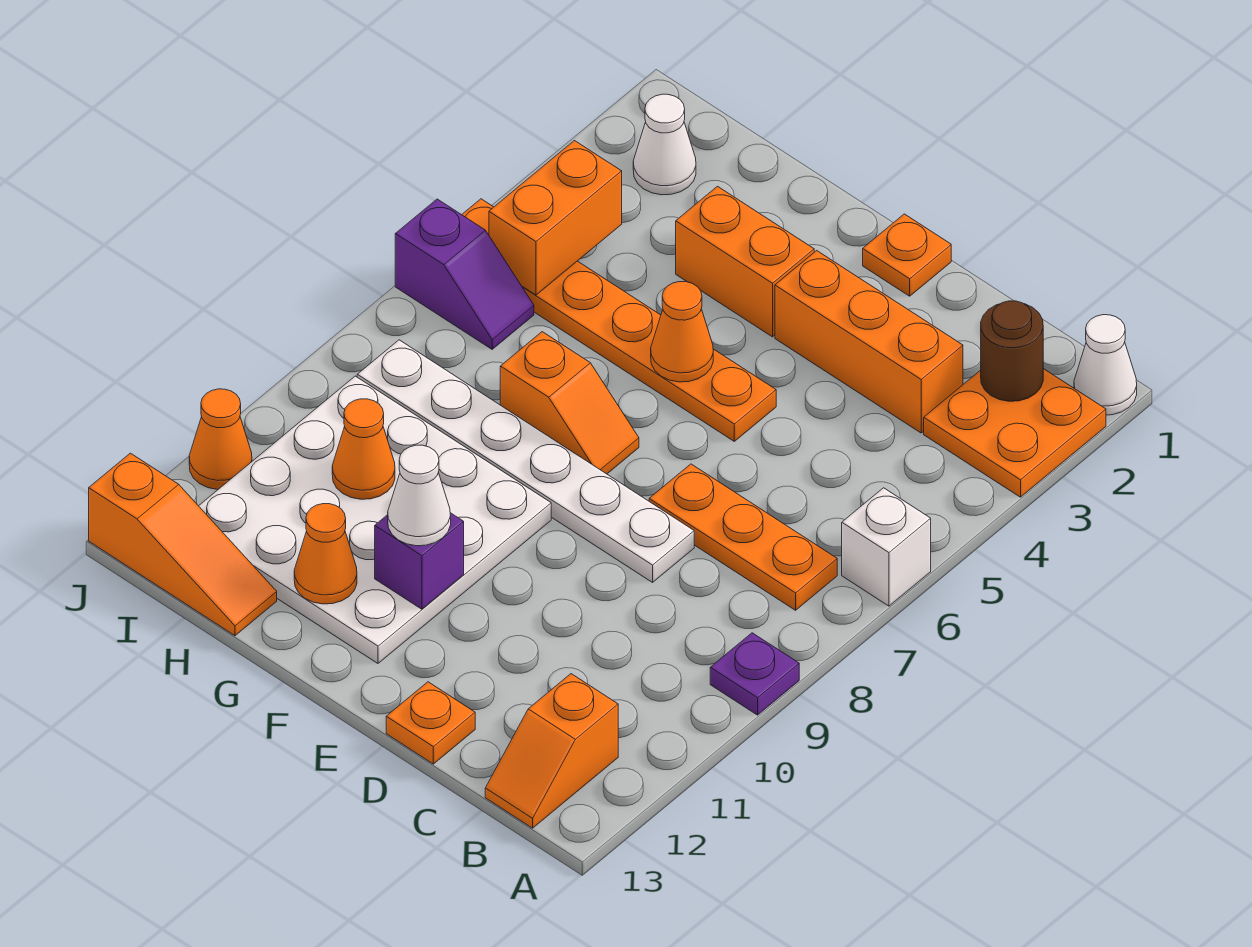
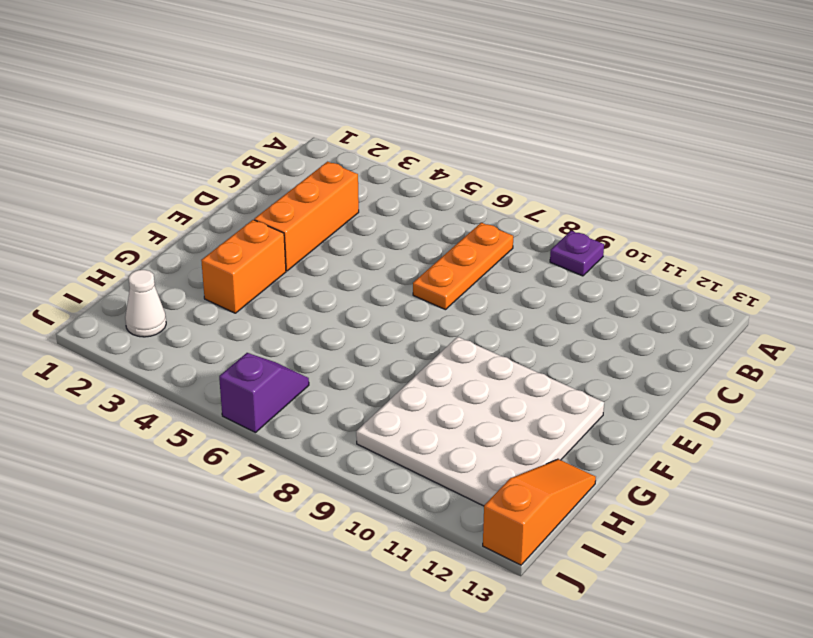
none -> white 1x1 cone [1074,315,1137,415]
none -> orange 2x2 plate [924,369,1106,497]
none -> white 1x1 brick [842,488,931,606]

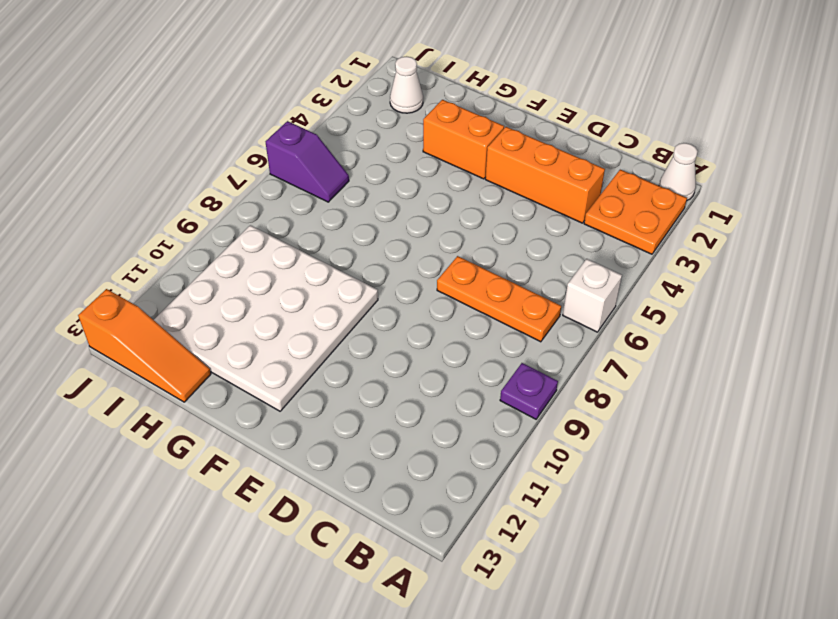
none -> orange 1x2 slope [485,674,618,828]
none -> white 1x6 plate [357,340,694,582]
none -> orange 1x1 plate [386,682,475,764]

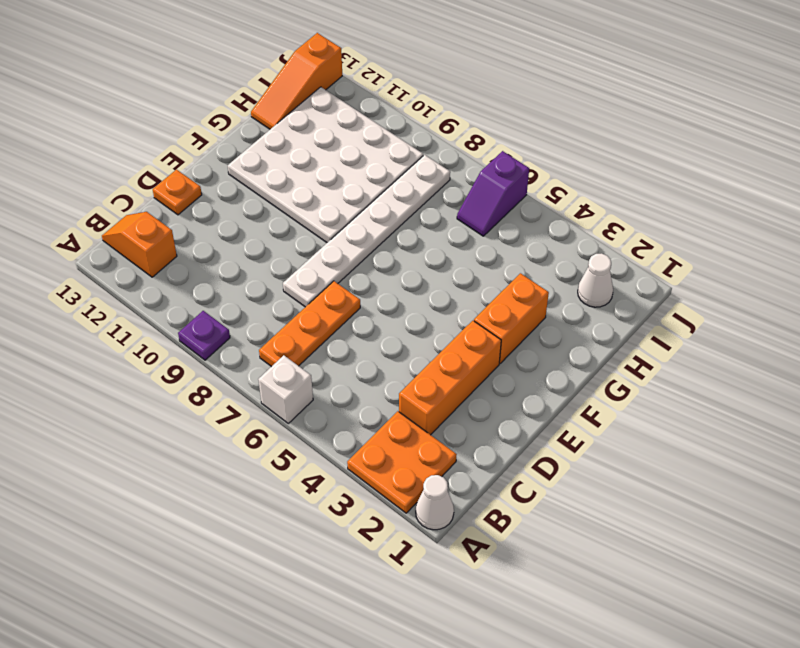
none -> orange 1x1 plate [863,214,951,296]
none -> orange 1x6 plate [462,199,776,441]
none -> orange 1x2 slope [500,332,639,474]

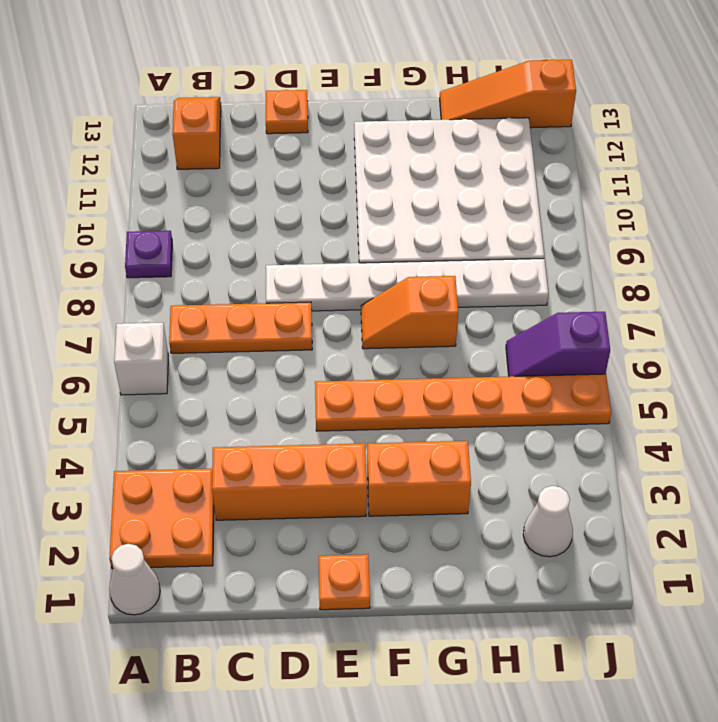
none -> orange 1x1 cone [189,389,252,490]
none -> brown 1x1 round brick [981,301,1043,401]
none -> orange 1x1 cone [651,282,713,382]

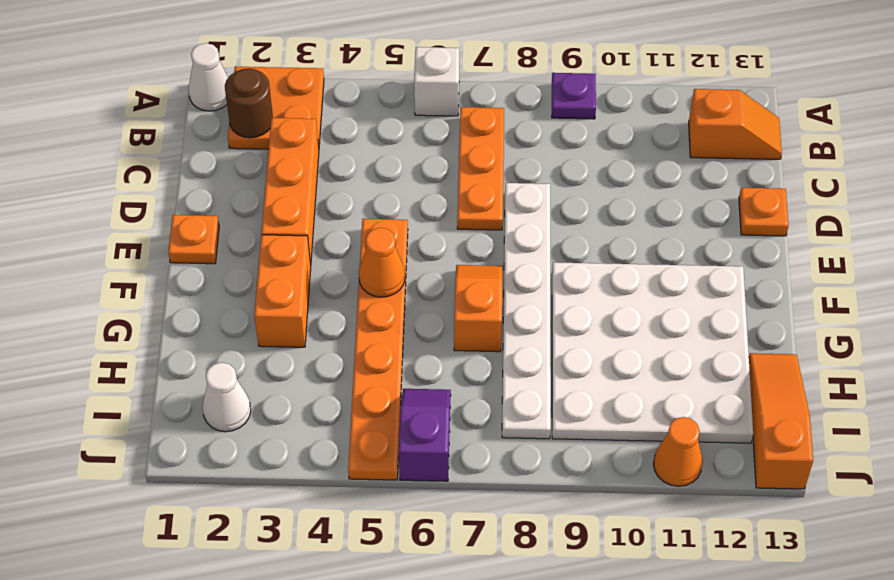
none -> purple 1x1 brick [375,513,464,609]
none -> orange 1x1 cone [294,504,357,604]
none -> orange 1x1 cone [332,399,395,499]

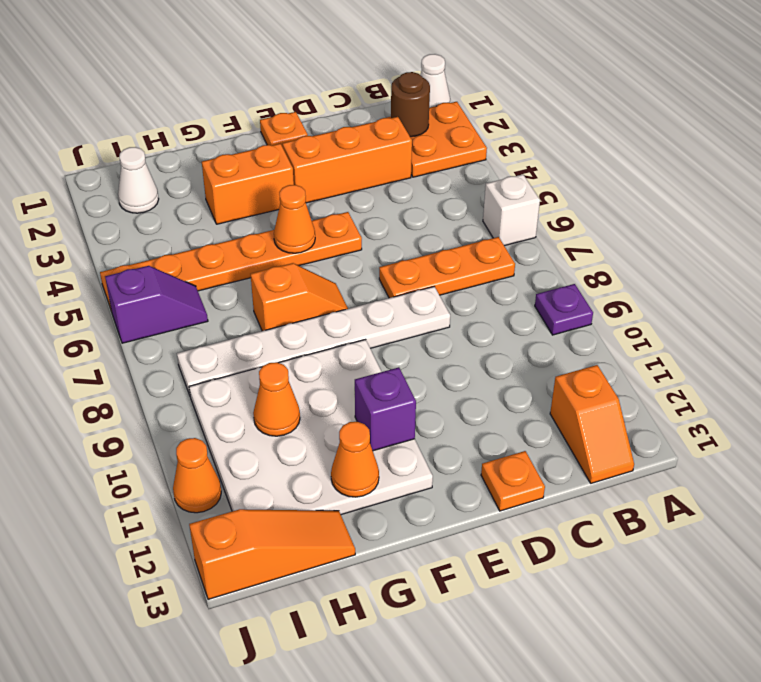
none -> orange 1x2 brick [489,141,622,295]
none -> white 1x1 cone [388,445,451,546]

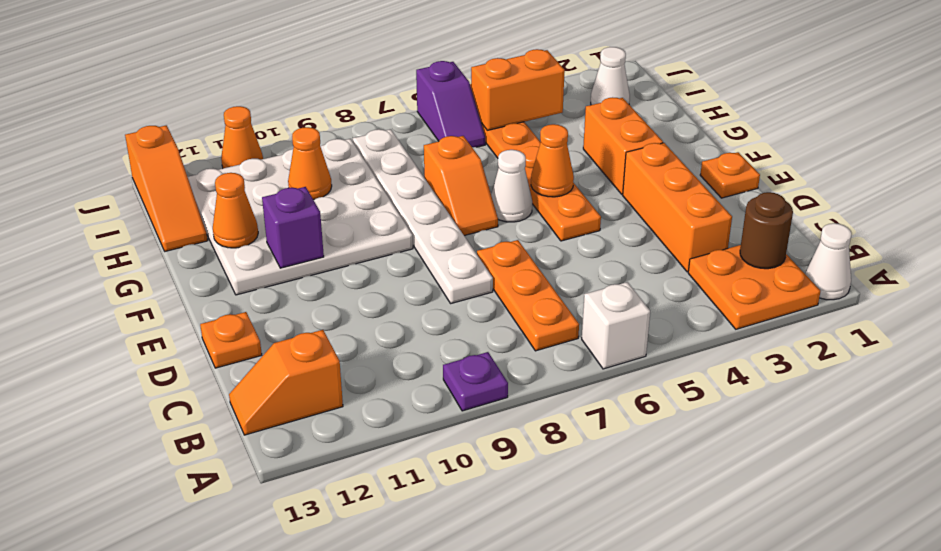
white 1x1 cone [491,150,532,222] -> white 1x1 cone moved to [388,445,451,546]

